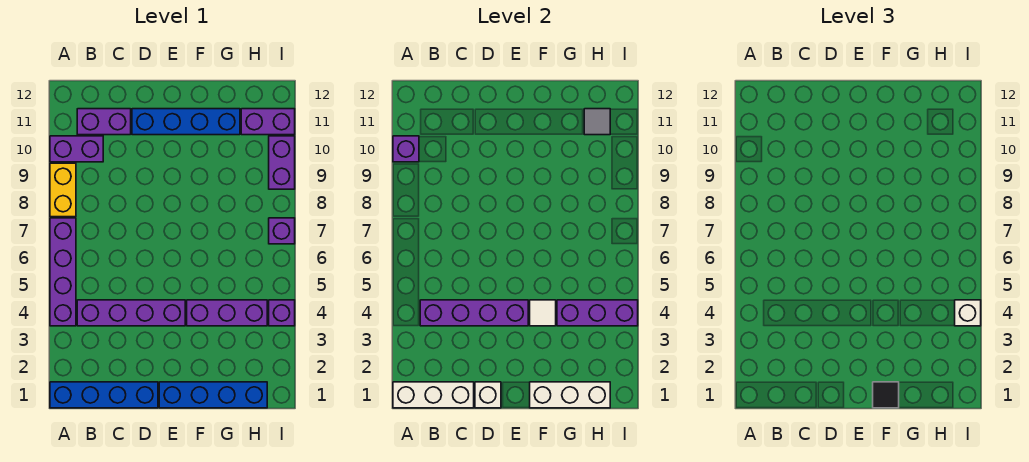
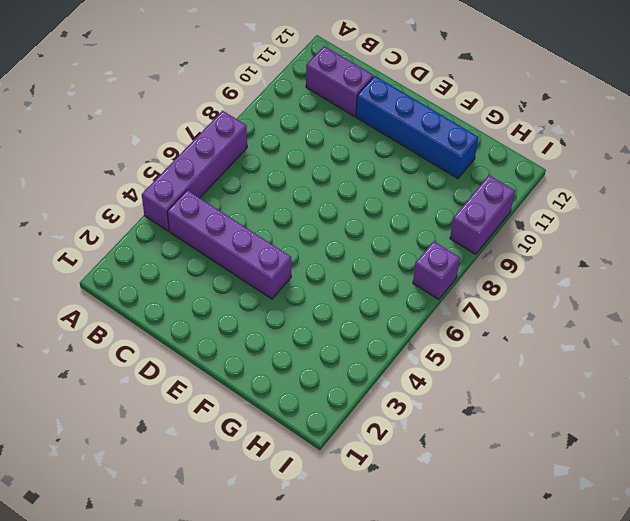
none -> blue 1x4 brick [50,382,158,408]
none -> yellow 1x2 brick [50,163,76,217]
none -> purple 1x2 brick [50,136,103,162]

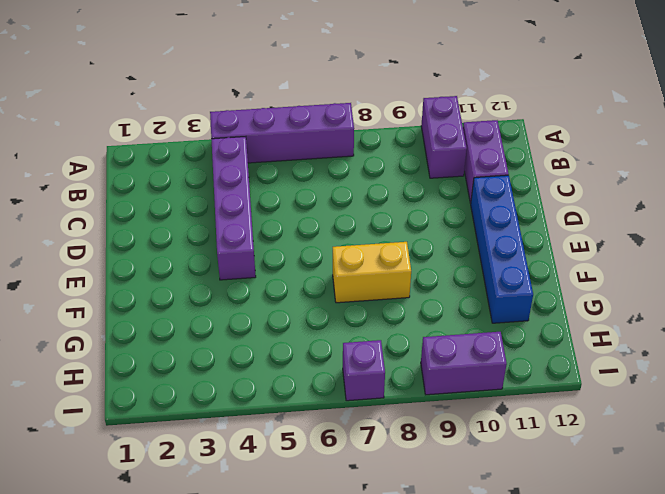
yellow 1x2 brick [333,242,411,303] -> yellow 1x2 brick moved to [50,163,76,217]
none -> blue 1x4 brick [50,382,158,408]
none -> blue 1x4 brick [159,382,267,408]
none -> purple 1x3 brick [187,300,267,326]

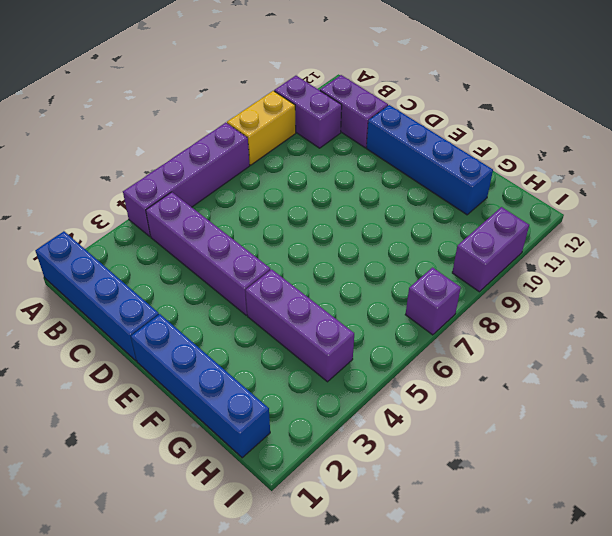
none -> purple 1x2 brick [241,109,295,135]
none -> purple 1x1 brick [269,300,295,326]
none -> white 1x3 brick [393,382,474,408]

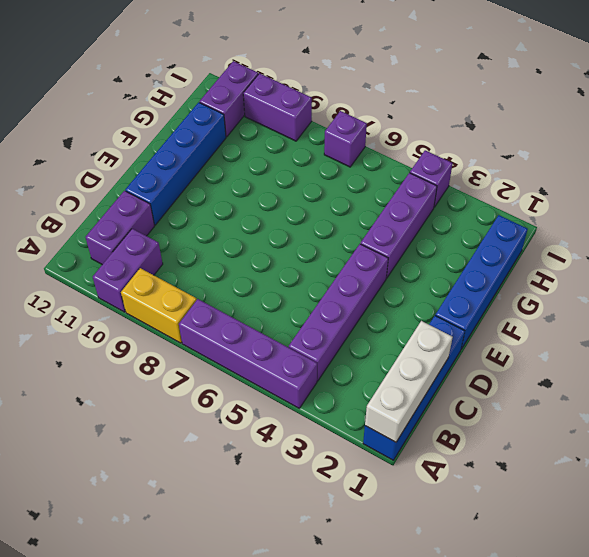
none -> purple 1x1 brick [393,136,419,162]
none -> purple 1x4 brick [420,300,528,326]
none -> white 1x1 brick [475,382,501,408]

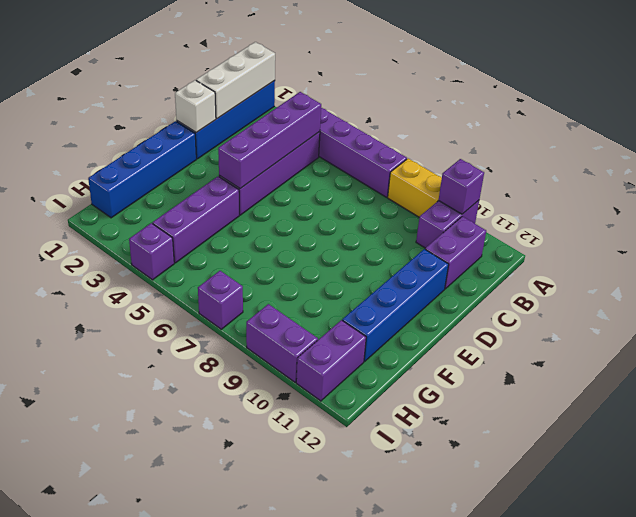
none -> white 1x3 brick [530,382,610,408]
none -> white 1x1 tile [530,300,556,326]
none -> purple 1x3 brick [557,300,638,326]

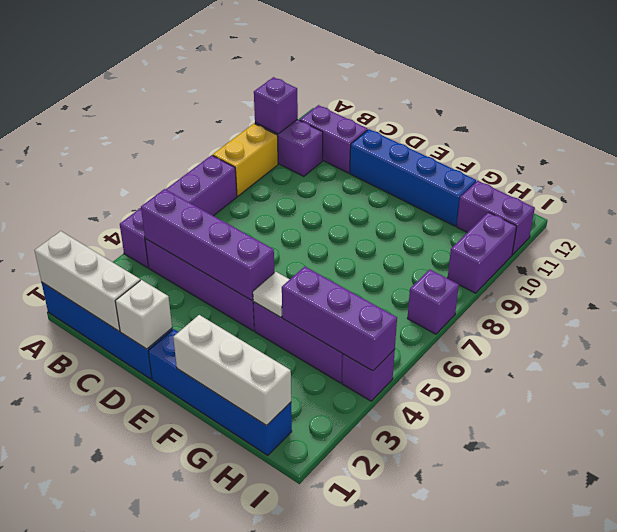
none -> grey 1x1 tile [584,109,610,135]
none -> black 1x1 tile [873,382,899,408]
none -> white 1x1 brick [955,300,981,326]

